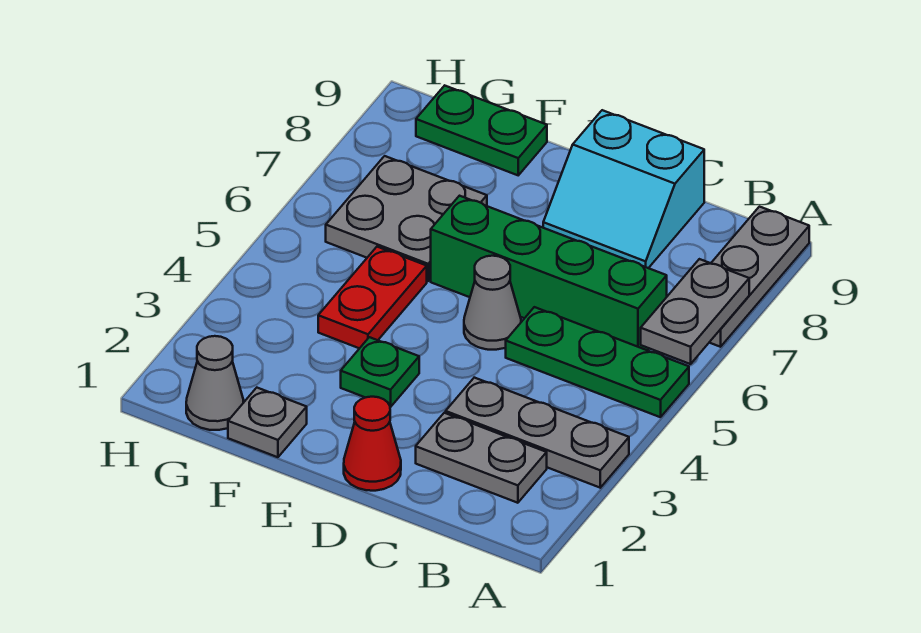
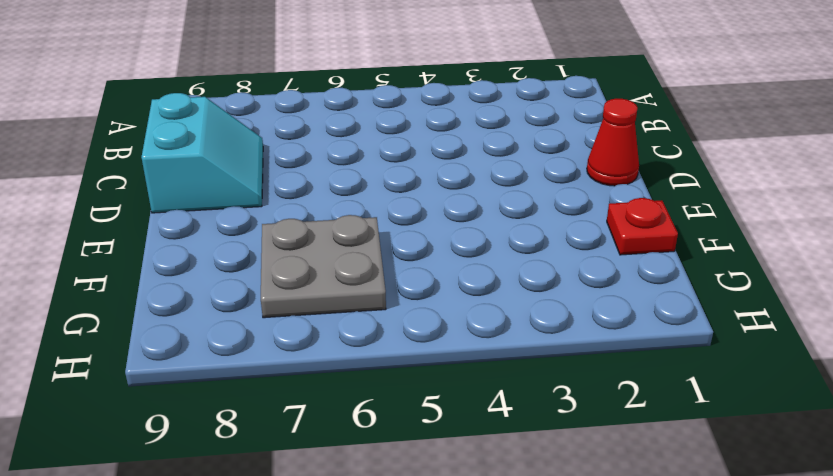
red 1x1 plate [607,198,678,255] -> grey 1x1 plate [228,388,307,457]
none -> grey 1x3 plate [446,378,629,488]
none -> green 1x3 plate [506,307,689,417]
none -> grey 1x3 plate [709,207,809,347]

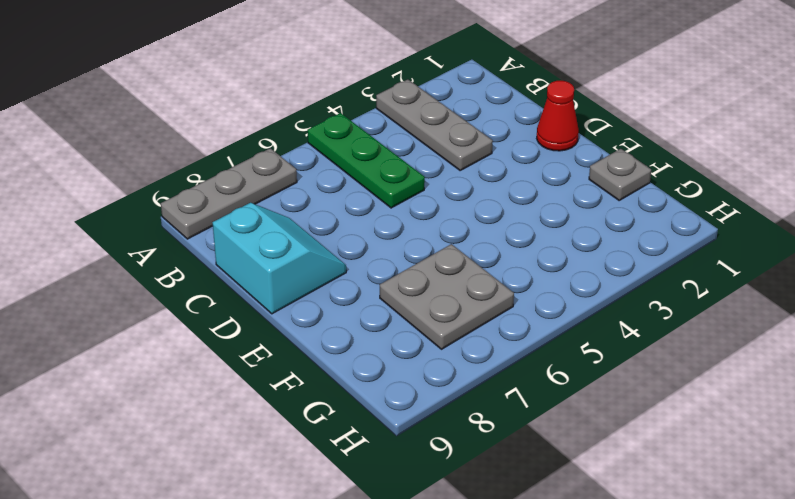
none -> grey 1x2 plate [416,413,547,503]
none -> green 1x4 brick [431,196,667,351]
none -> grey 1x1 cone [464,256,521,350]

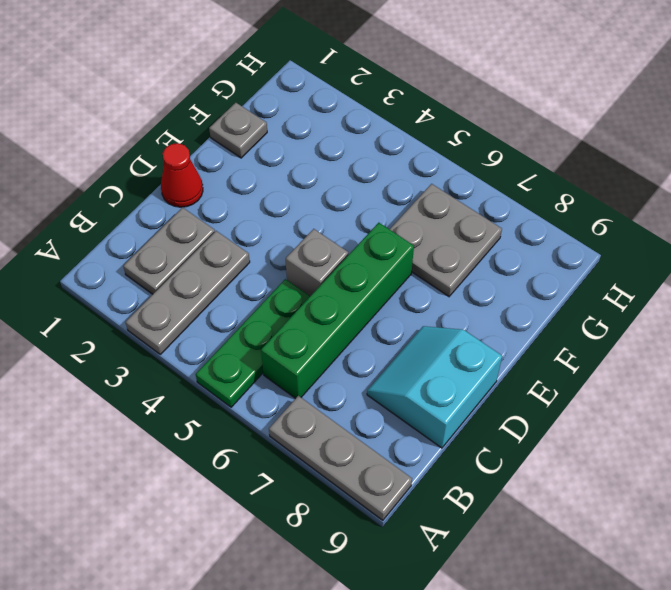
grey 1x1 brick [286,229,348,296] -> grey 1x1 cone [464,256,521,350]
none -> green 1x1 plate [341,337,419,407]
none -> red 1x2 plate [318,247,427,348]
none -> green 1x2 plate [416,86,547,175]

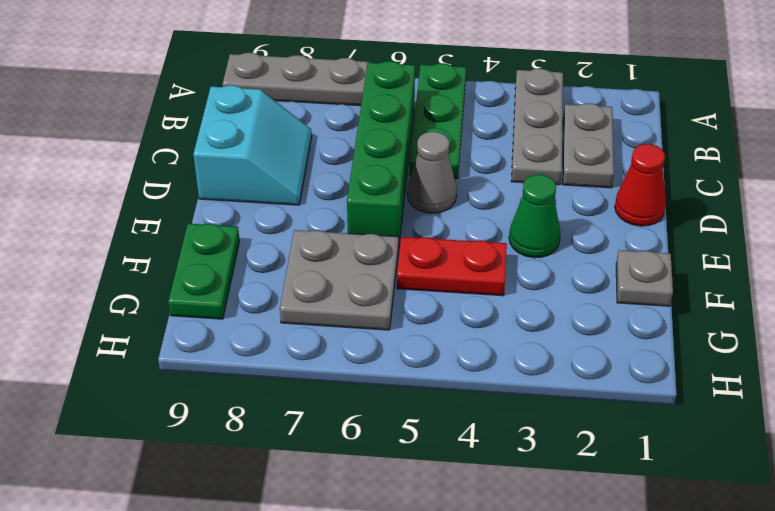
green 1x1 cone [509,174,561,258] -> green 1x1 plate [341,337,419,407]
none -> grey 1x1 cone [186,336,244,430]
none -> grey 1x2 plate [641,259,749,364]

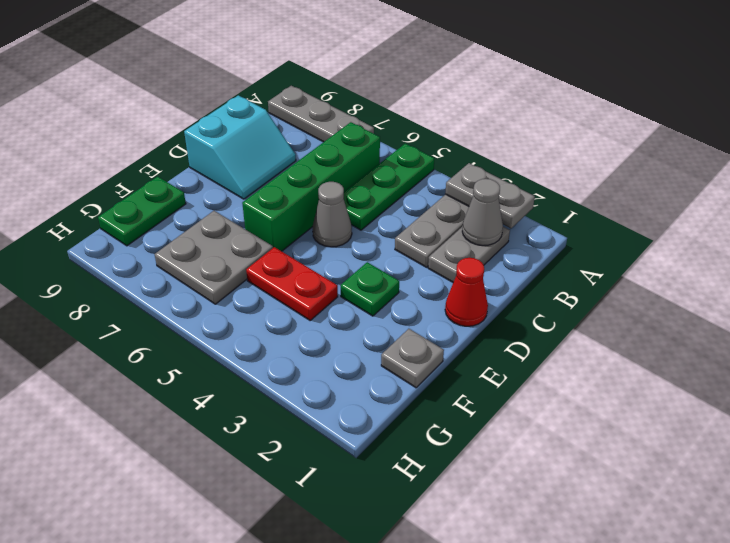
grey 1x2 plate [445,163,535,228] -> grey 1x2 plate moved to [641,259,749,364]
grey 1x1 cone [462,179,503,246] -> grey 1x1 cone moved to [186,336,244,430]

